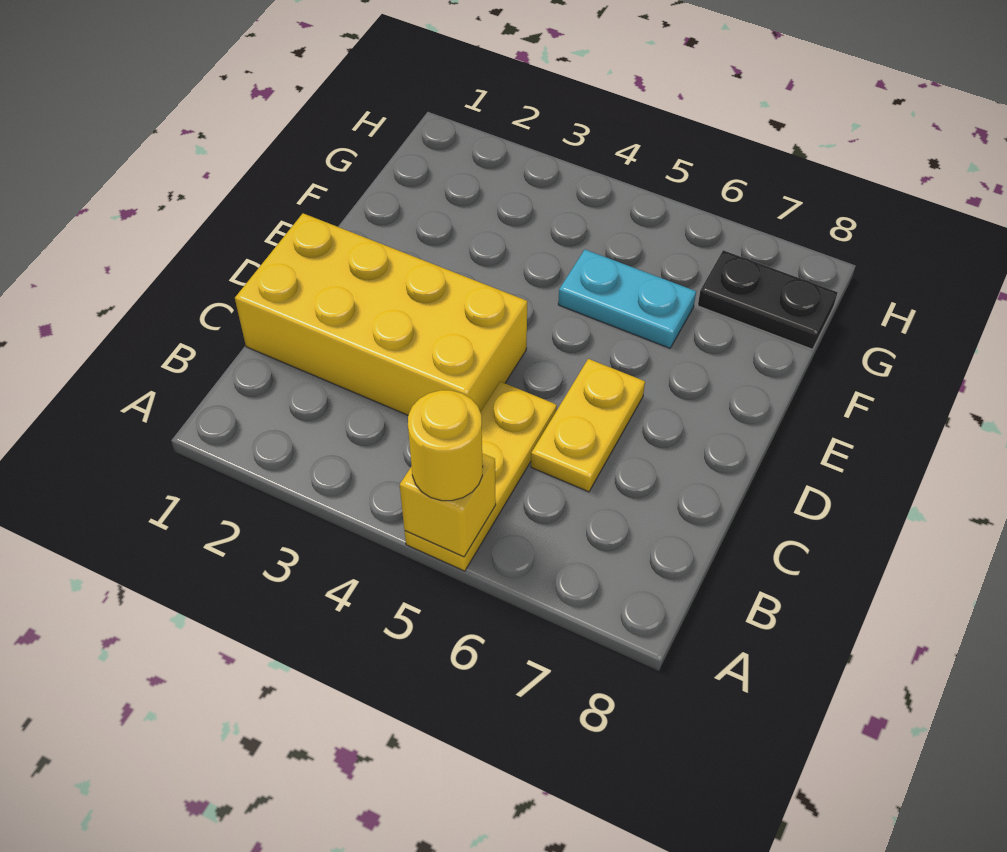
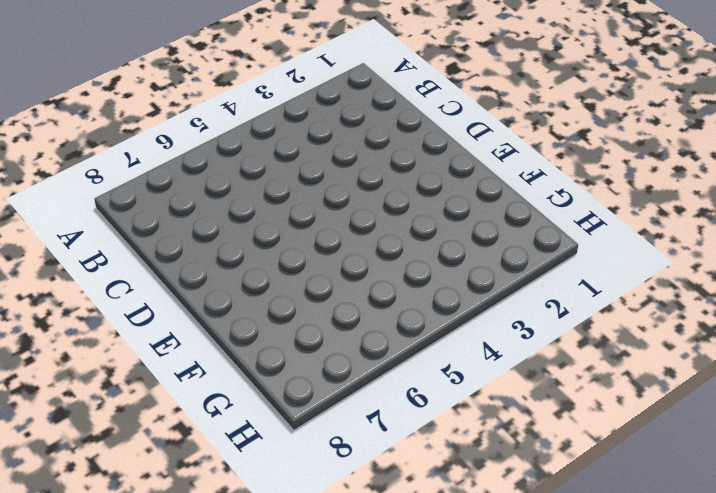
none -> yellow 1x3 plate [405,382,557,571]
none -> yellow 2x4 brick [235,213,527,415]

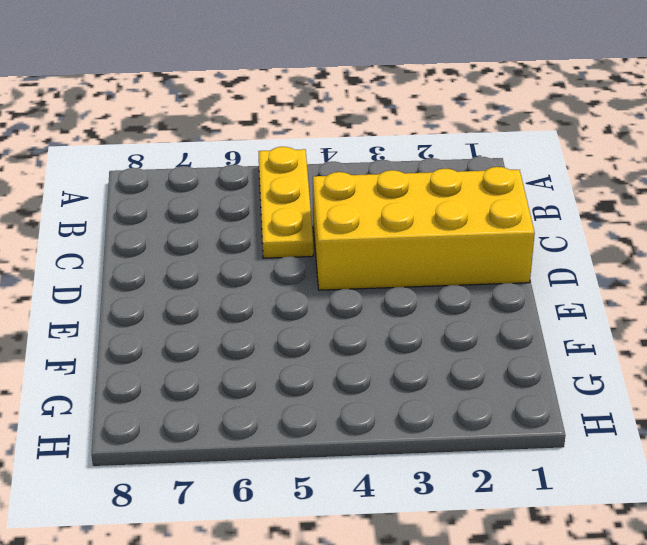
none -> yellow 1x2 plate [531,359,645,492]
none -> cyan 1x2 plate [558,250,696,348]

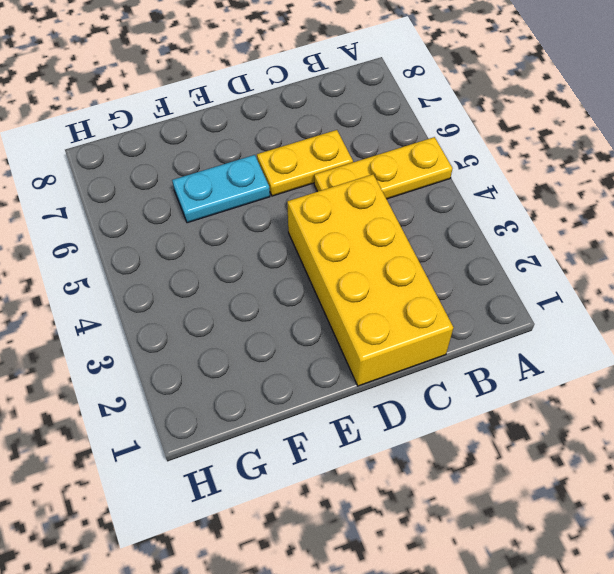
cyan 1x2 plate [172,155,270,223] -> cyan 1x2 plate turned to [558,250,696,348]
none -> black 1x2 plate [698,250,838,349]
none -> yellow 1x1 brick [400,453,496,557]

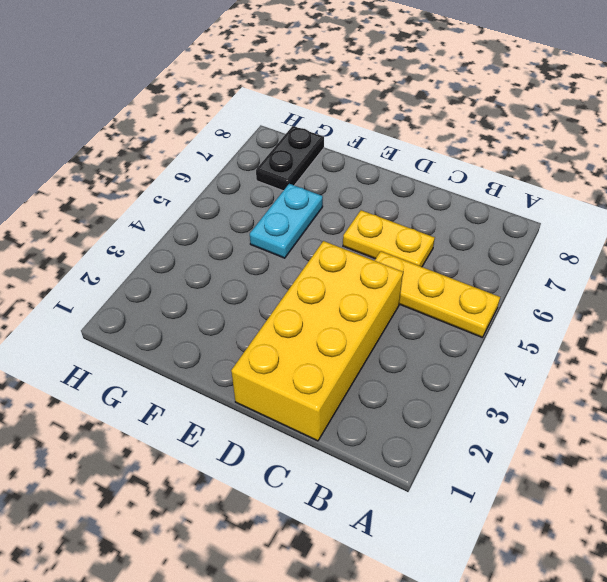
none -> yellow 1x1 brick [400,453,496,557]
none -> yellow 1x1 round brick [408,390,483,501]

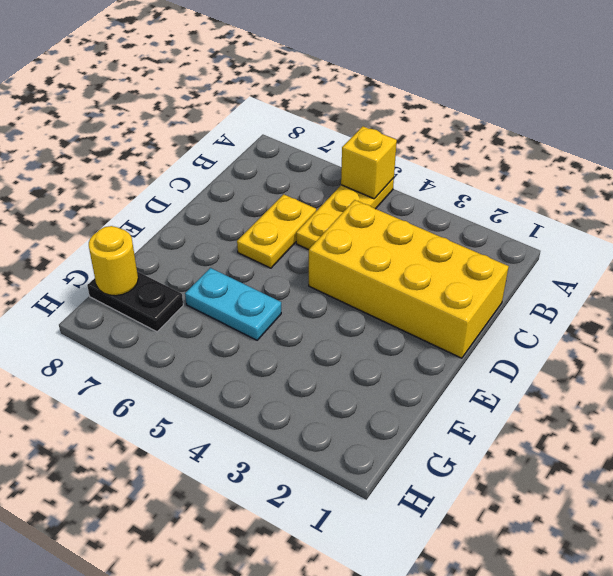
yellow 1x1 round brick [89,226,138,296] -> yellow 1x1 round brick moved to [408,390,483,501]

